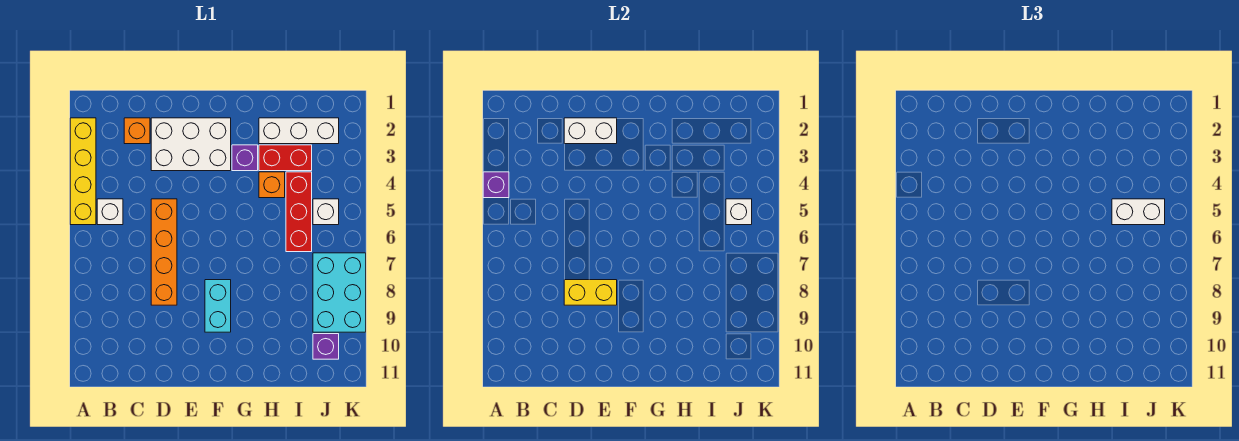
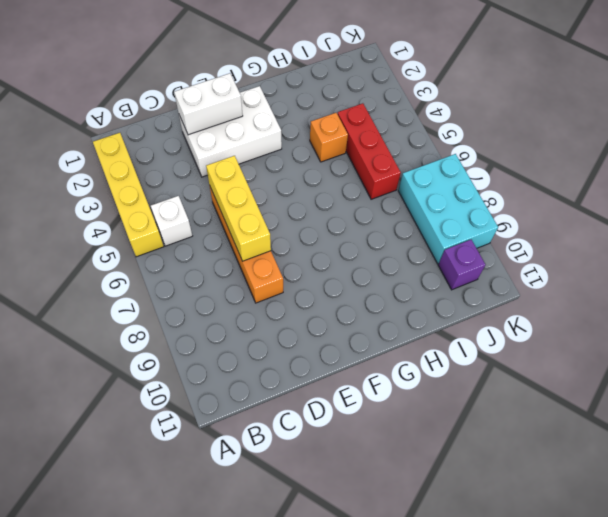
yellow 1x3 brick [206,156,271,261] -> none
none -> orange 1x1 brick [124,118,150,144]
none -> cyan 1x2 brick [205,280,231,332]
none -> purple 1x1 brick [232,145,258,171]

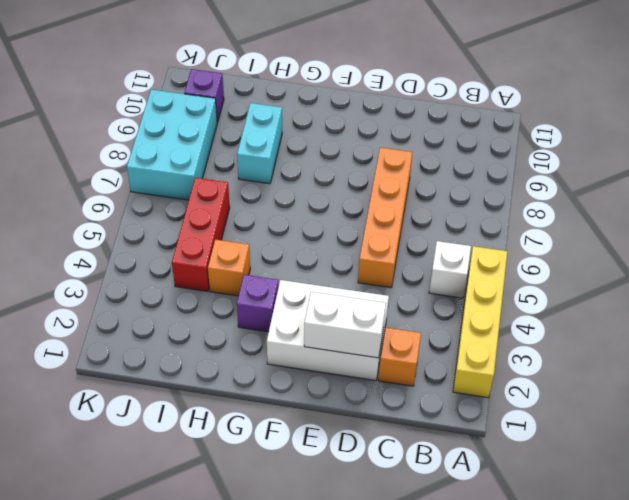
cyan 1x2 brick [237,103,282,184] -> cyan 1x2 brick moved to [205,280,231,332]
none -> white 1x3 brick [259,118,339,144]
none -> red 1x2 brick [259,145,312,171]
none -> white 1x1 brick [313,199,339,225]

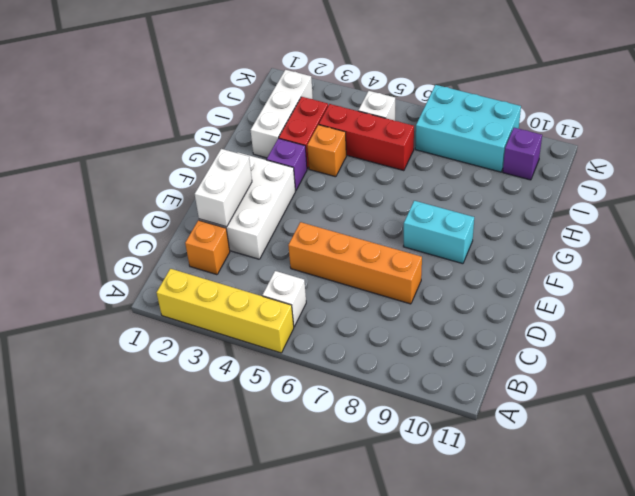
none -> purple 1x1 brick [483,172,509,198]
none -> yellow 1x2 brick [564,280,617,305]
none -> white 1x1 brick [726,199,752,225]

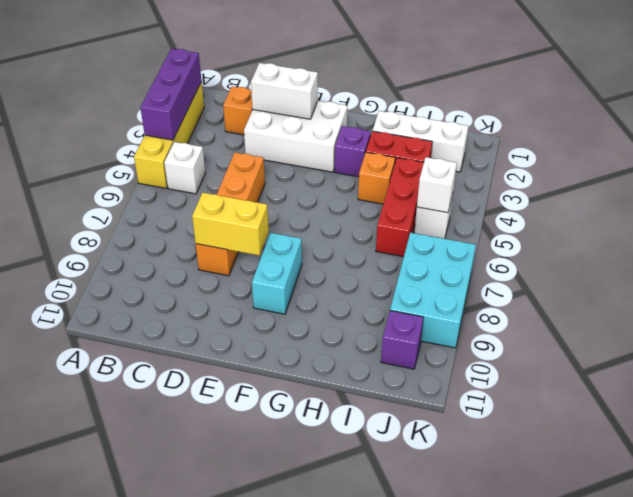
purple 1x3 brick [140,49,201,140] -> purple 1x1 brick [483,172,509,198]
none -> white 1x2 brick [1112,199,1165,225]

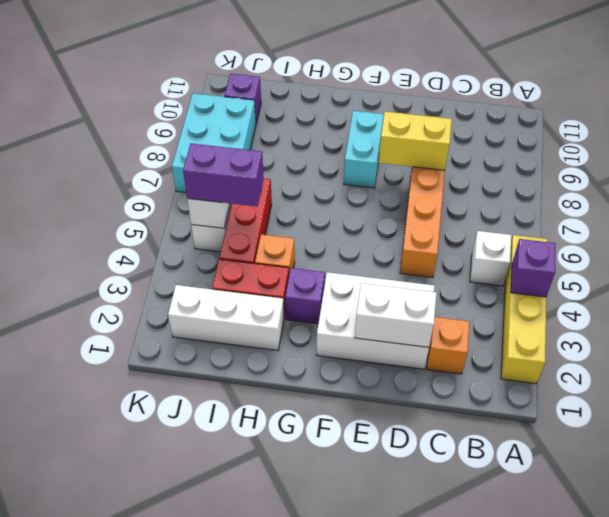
purple 1x2 brick [183,143,264,207] -> white 1x2 brick [1112,199,1165,225]

